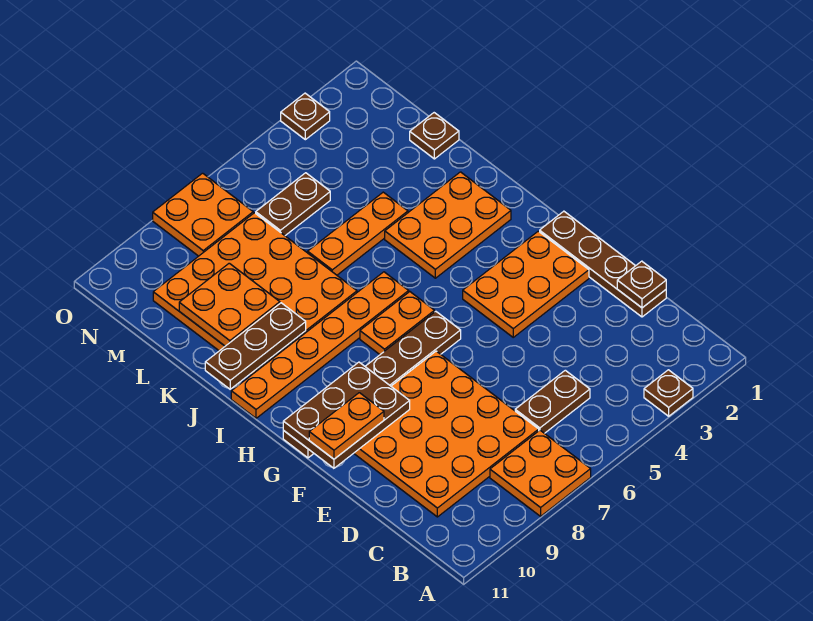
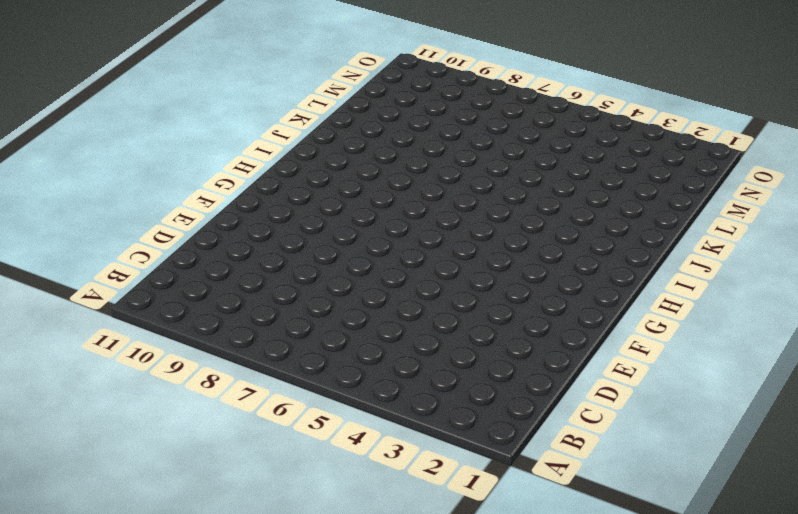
none -> brown 1x1 plate [644,370,693,416]
none -> orange 2x2 plate [490,430,591,516]
none -> brown 1x2 plate [515,370,590,433]

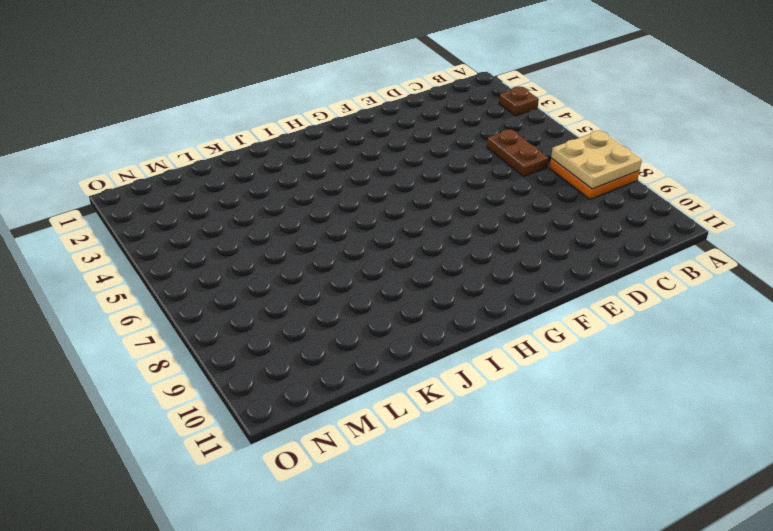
tan 2x2 plate [551,130,642,189] -> none
none -> orange 4x4 plate [354,351,539,517]
none -> brown 1x4 plate [540,211,666,317]
none -> orange 2x3 plate [463,231,589,337]

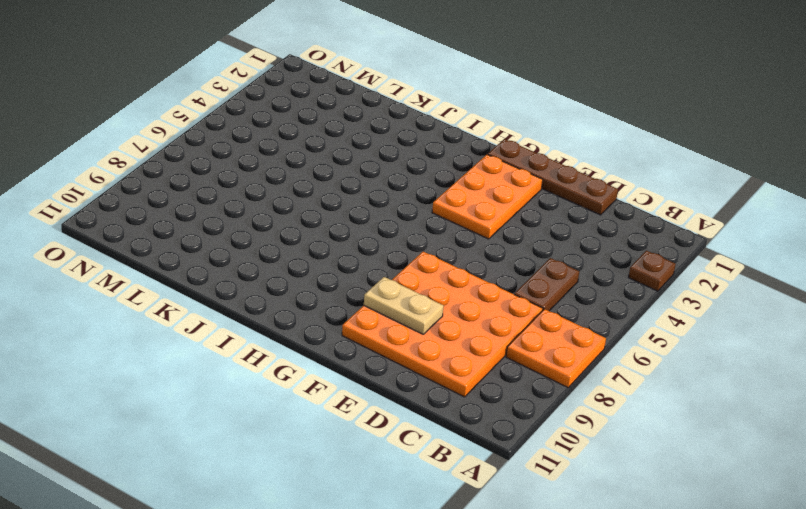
tan 1x2 plate [364,277,444,334] -> brown 2x3 plate [283,362,410,468]
none -> brown 1x6 plate [283,311,461,458]
none -> orange 1x2 plate [360,292,435,354]
none -> orange 2x3 plate [385,172,511,278]

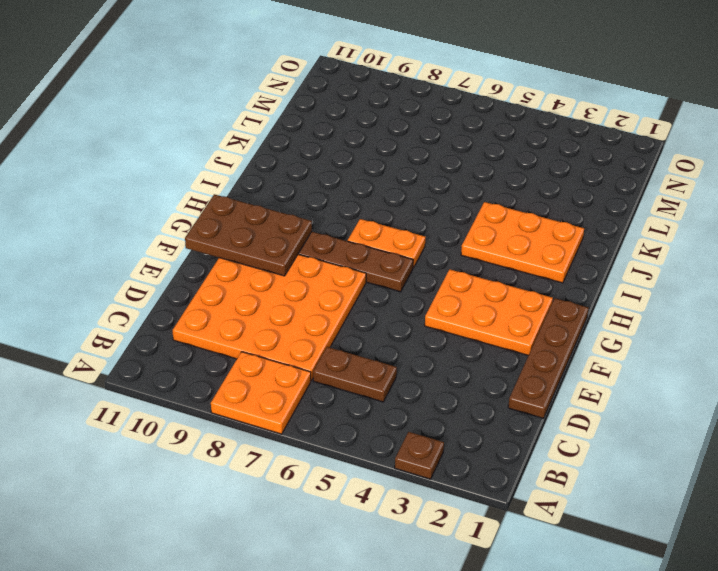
none -> orange 1x6 plate [231,272,409,418]
none -> orange 4x4 plate [153,213,357,375]
none -> orange 1x3 plate [308,192,408,275]

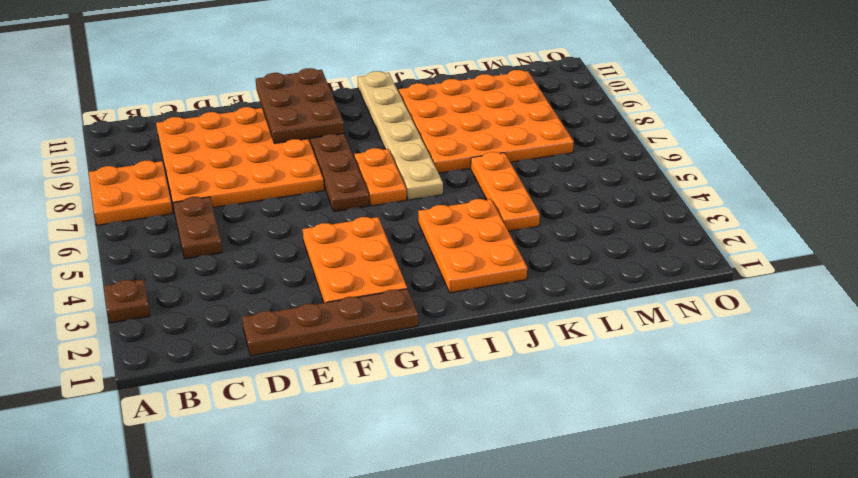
tan 1x6 plate [358,71,443,200] -> orange 1x6 plate [231,272,409,418]
none -> brown 1x1 plate [410,113,459,159]
none -> brown 1x2 plate [256,173,330,236]
none -> orange 2x2 plate [153,173,253,256]

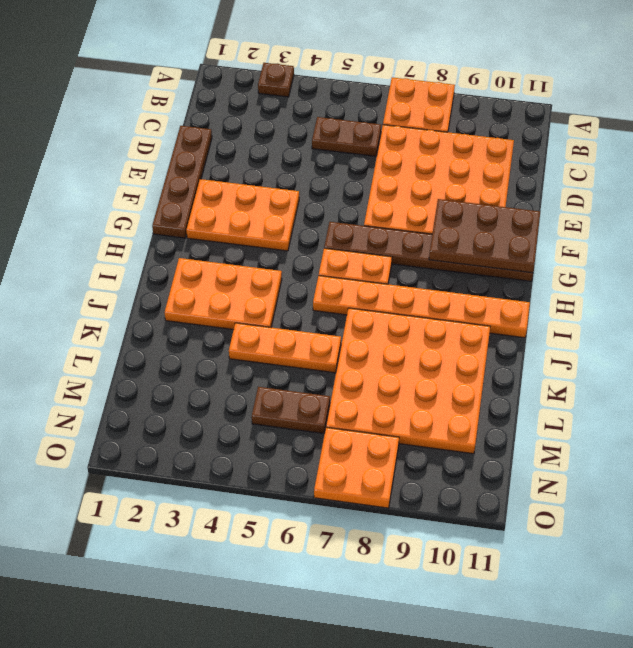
none -> brown 1x1 plate [410,113,459,159]
none -> brown 1x1 plate [281,93,330,140]
none -> brown 1x1 plate [617,261,666,308]

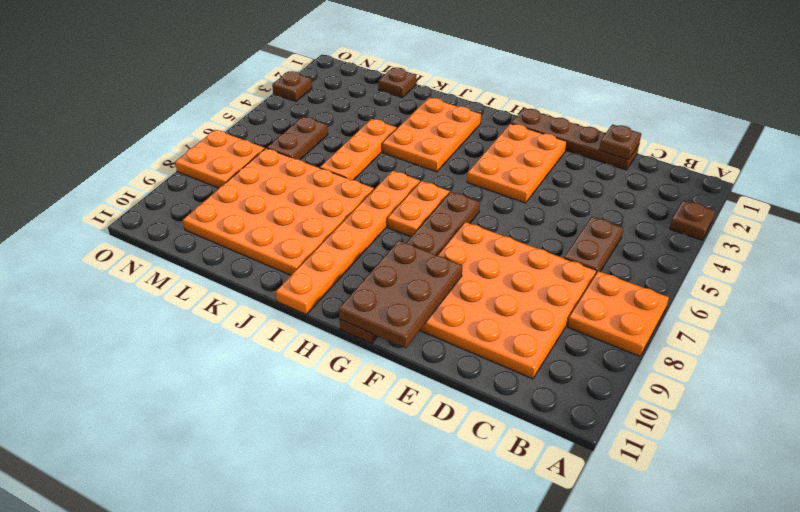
none -> brown 1x3 plate [205,303,306,389]
none -> orange 2x2 plate [179,263,280,346]
none -> orange 1x2 plate [309,393,384,459]

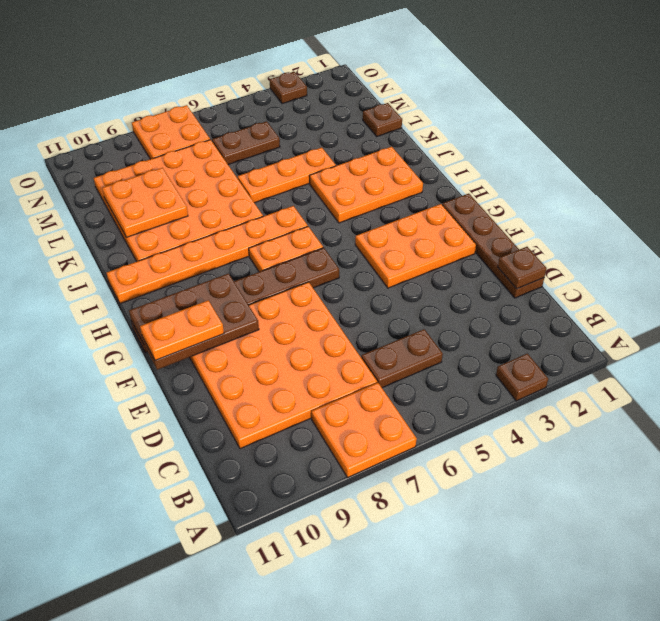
none -> brown 1x3 plate [205,303,306,389]

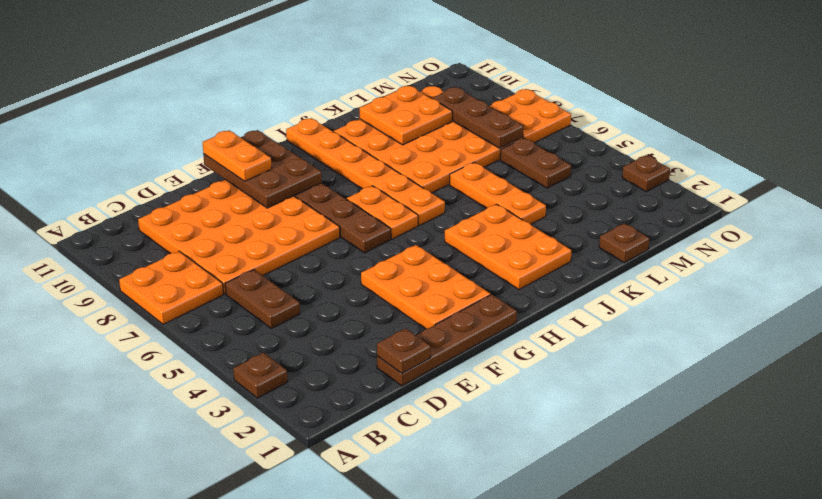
brown 1x3 plate [432,87,523,148] -> brown 1x3 plate moved to [205,303,306,389]

